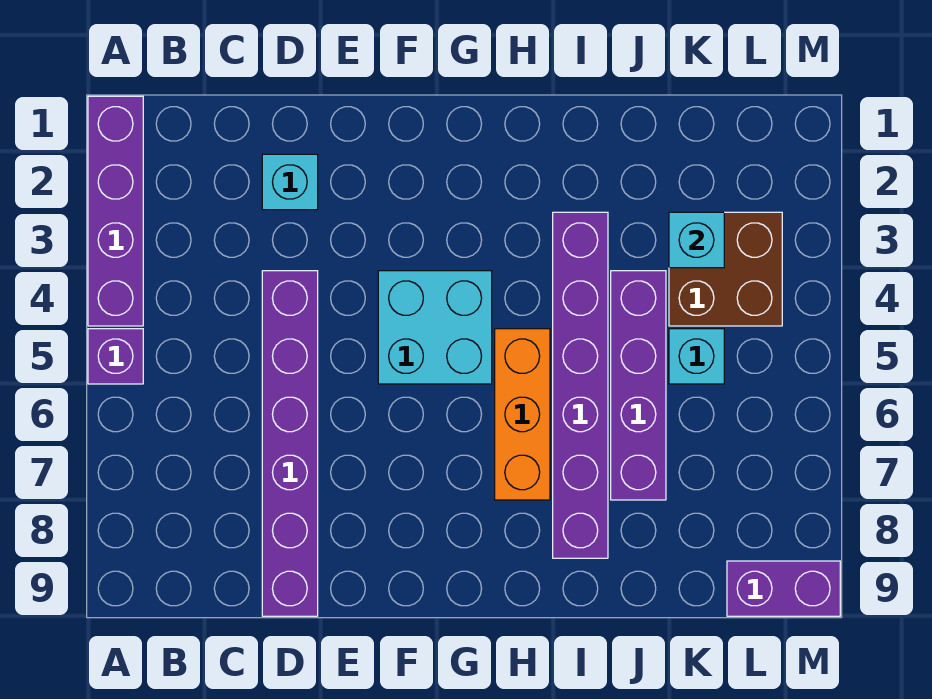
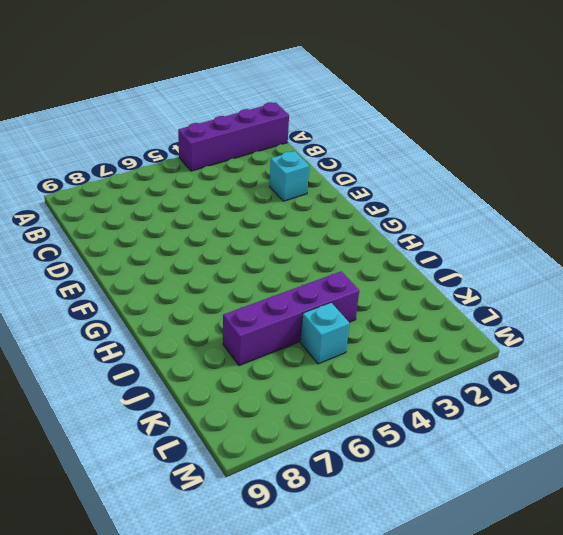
none -> purple 1x1 brick [88,329,143,384]
none -> purple 1x6 brick [262,271,318,616]
none -> cyan 2x2 brick [378,271,492,384]

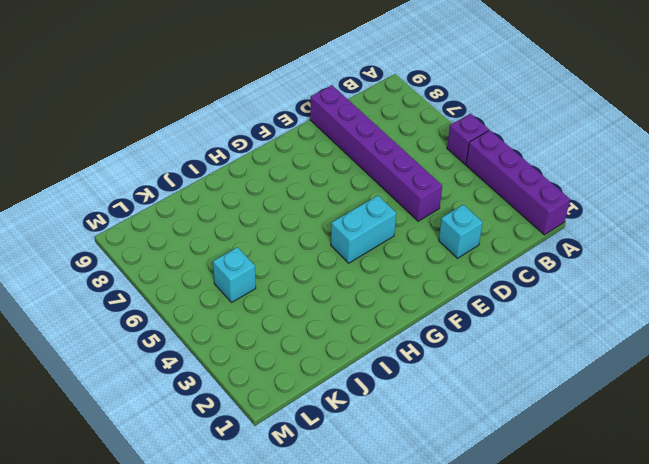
cyan 1x2 brick [331,196,396,263] -> cyan 2x2 brick [378,271,492,384]
none -> orange 1x3 brick [495,329,550,500]
none -> purple 1x6 brick [553,212,608,558]
none -> purple 1x4 brick [611,271,666,500]

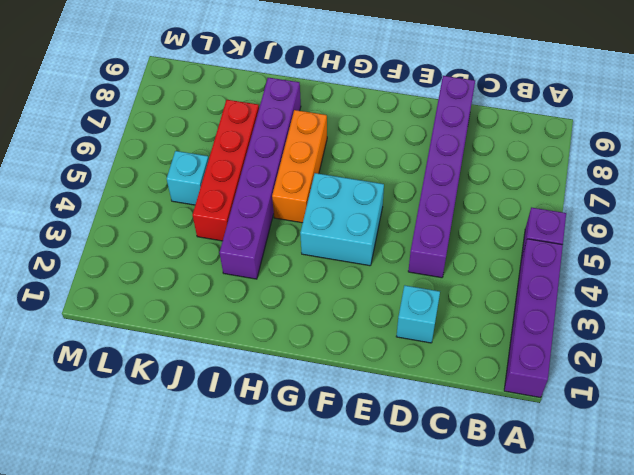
red 1x4 brick [193,100,259,241] -> purple 1x4 brick [611,271,666,500]
none -> brown 2x2 brick [669,212,782,326]
none -> purple 1x2 brick [727,561,840,616]
none -> cyan 1x1 brick [669,212,724,268]

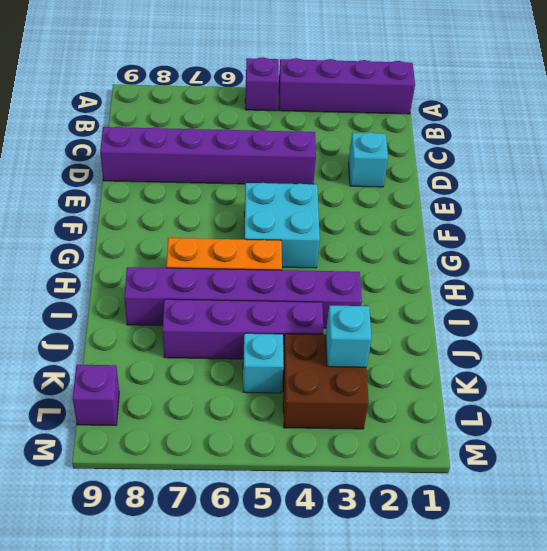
purple 1x1 brick [73,365,119,426] -> purple 1x2 brick [727,561,840,616]

